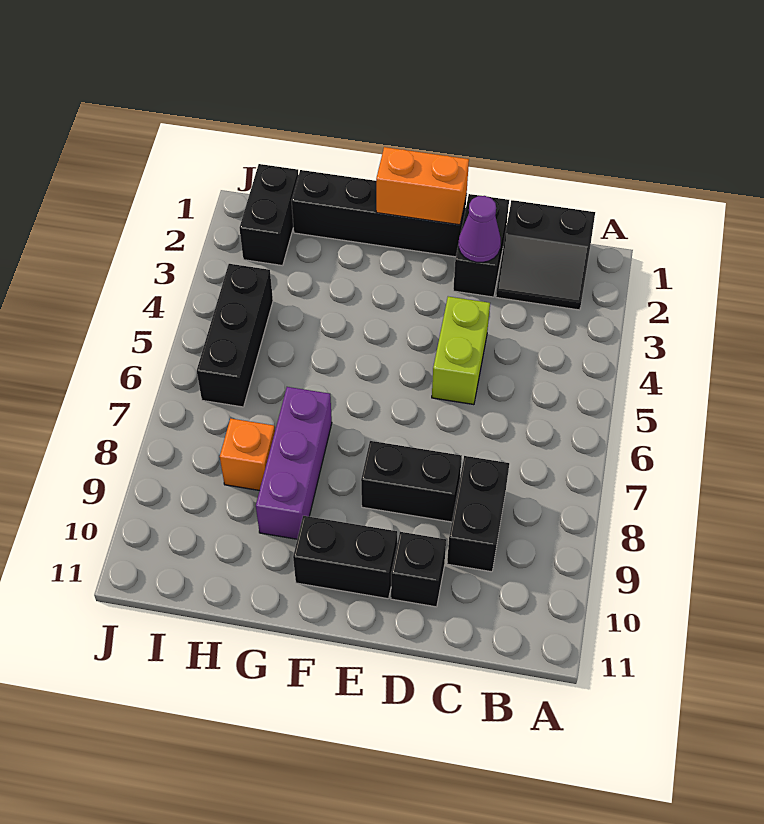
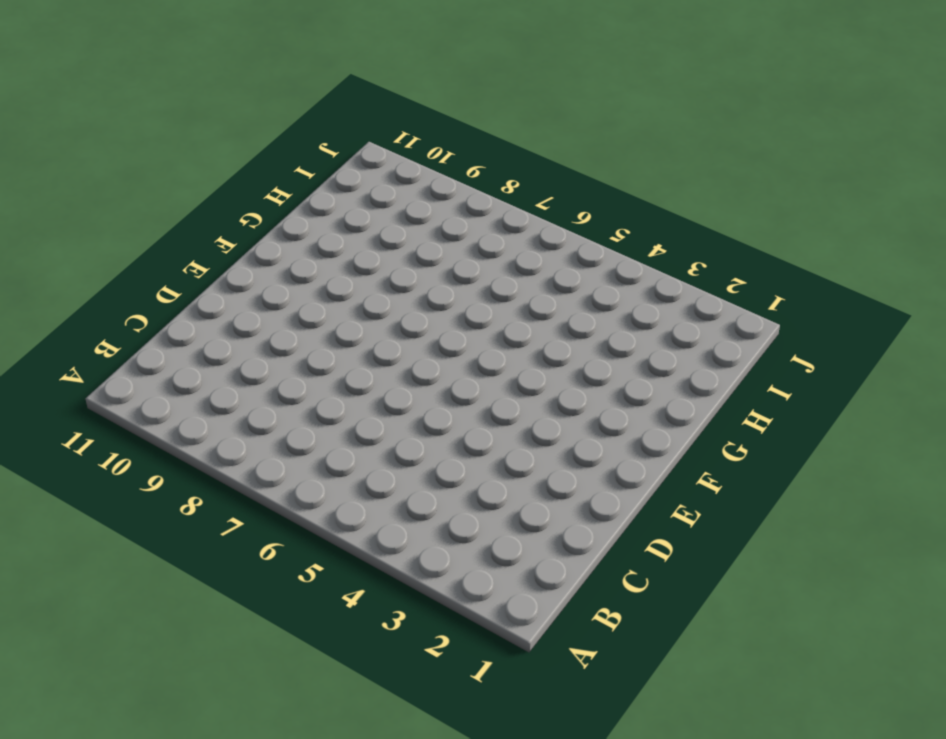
none -> black 2x2 slope [496,200,595,310]
none -> black 1x2 brick [447,456,509,572]
none -> black 1x2 brick [453,194,509,297]

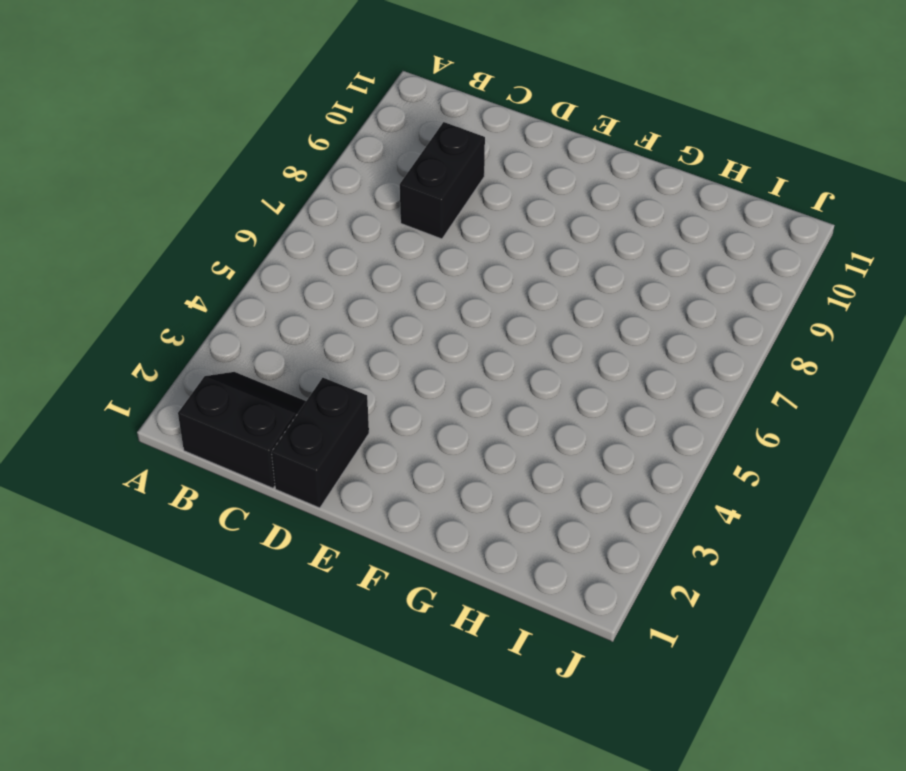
none -> lime 1x2 brick [432,296,490,405]
none -> black 1x2 brick [361,441,462,522]
none -> black 1x1 brick [391,532,446,607]

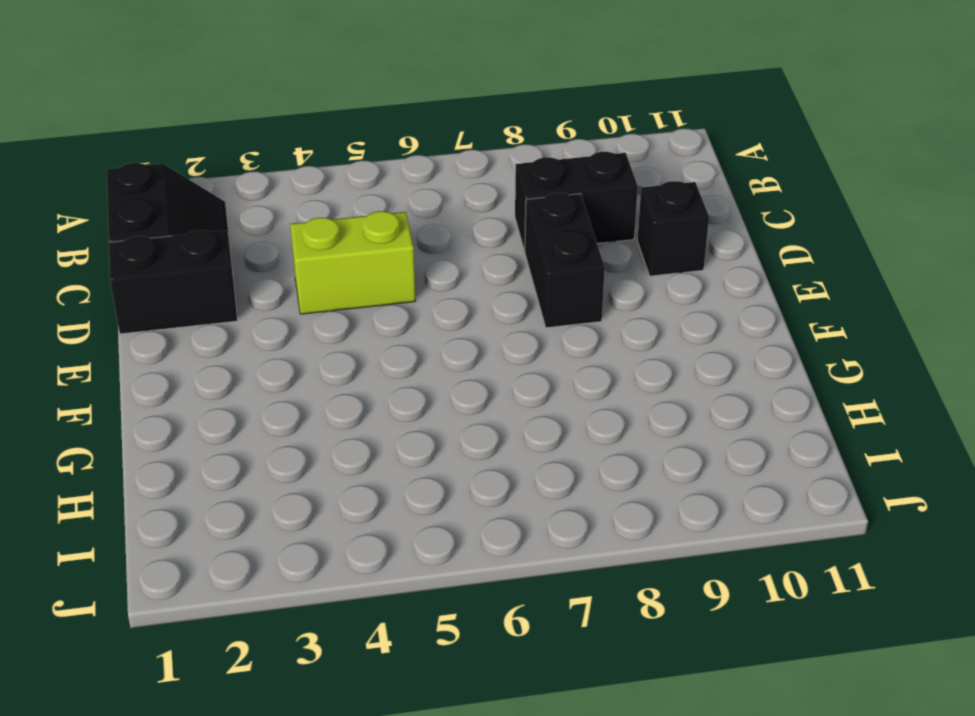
none -> black 1x4 brick [292,170,466,257]
none -> black 1x2 brick [293,516,397,599]
none -> purple 1x3 brick [256,387,332,539]

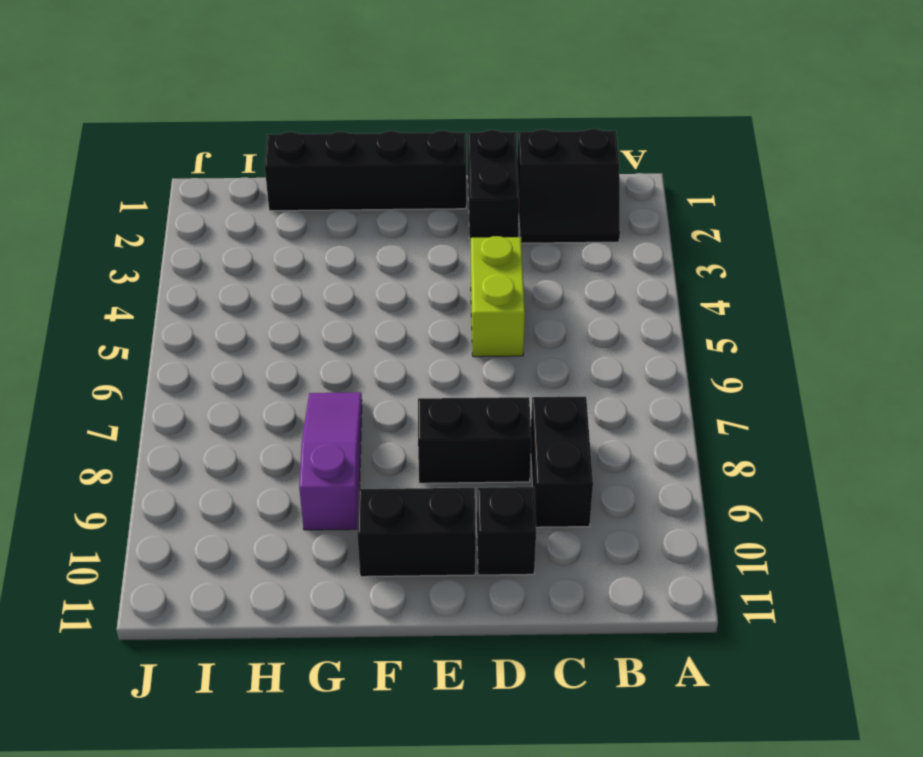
purple 1x3 slope [299,392,362,530] -> purple 1x3 brick [256,387,332,539]
none -> orange 1x1 brick [220,419,275,491]
none -> black 1x2 brick [240,164,299,266]
none -> black 1x3 brick [196,264,273,407]

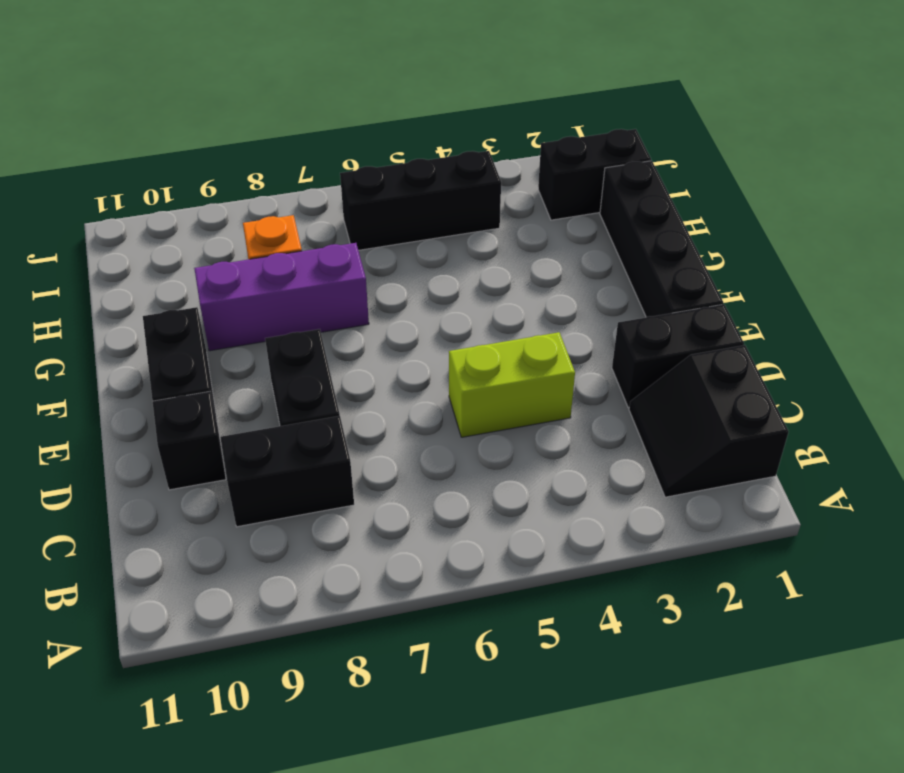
none -> purple 1x1 cone [459,196,501,262]
none -> orange 1x2 brick [376,147,469,225]

